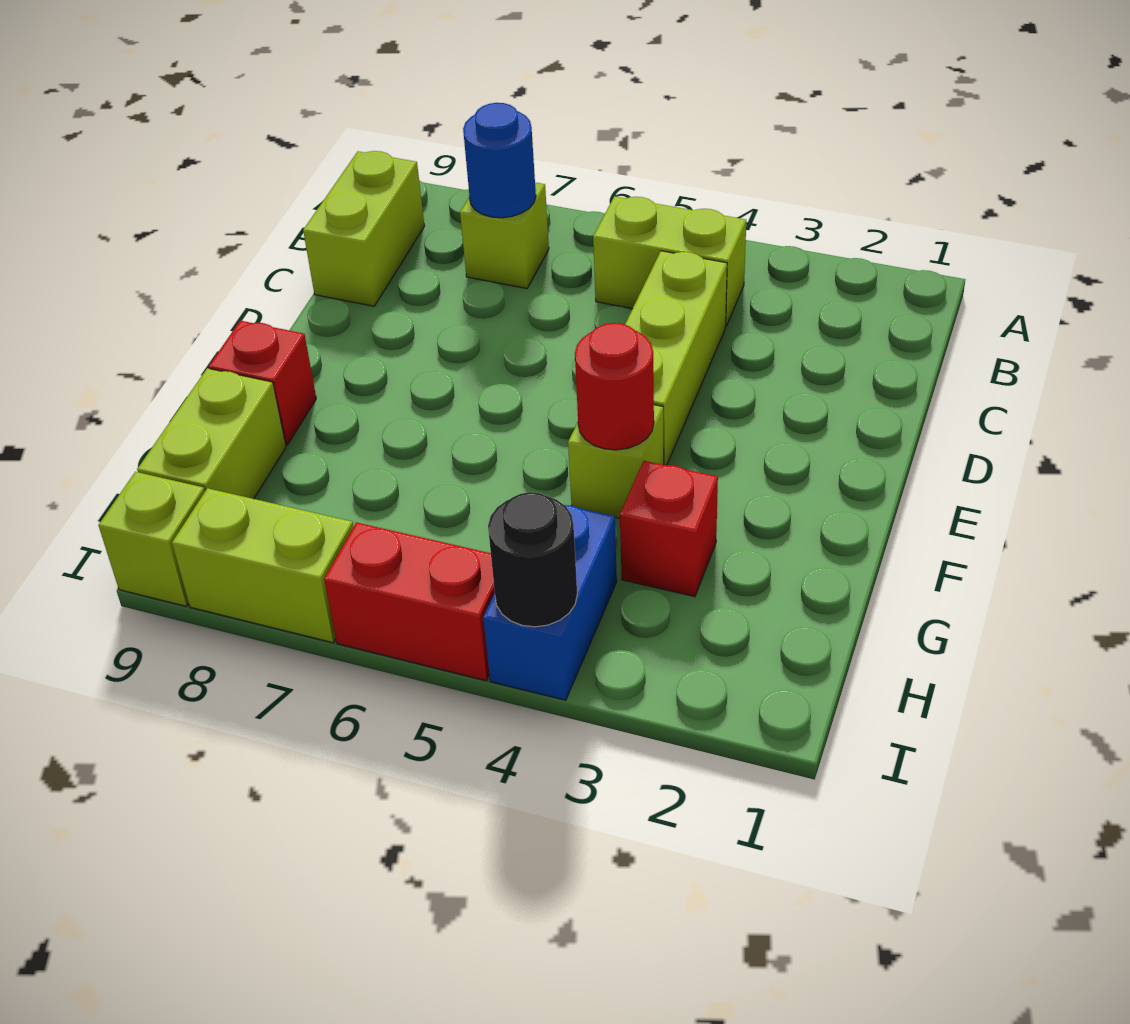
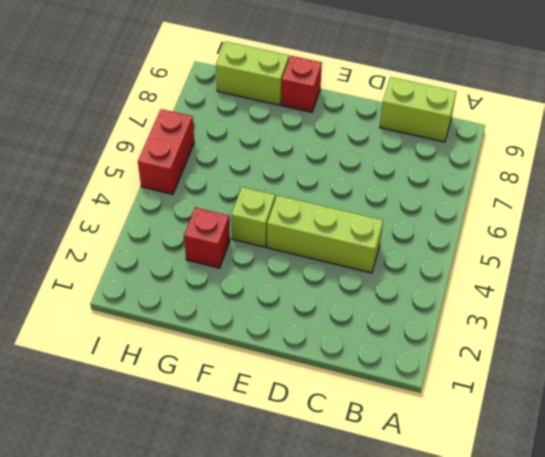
none -> lime 1x2 brick [593,196,746,326]
none -> lime 1x1 brick [460,183,549,289]
none -> blue 1x2 brick [483,505,617,700]

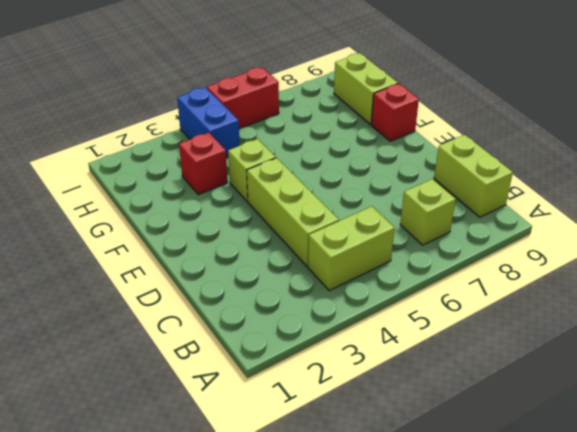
none -> lime 1x2 brick [172,488,353,643]
none -> lime 1x1 brick [98,472,205,606]
none -> blue 1x1 round brick [463,103,536,218]

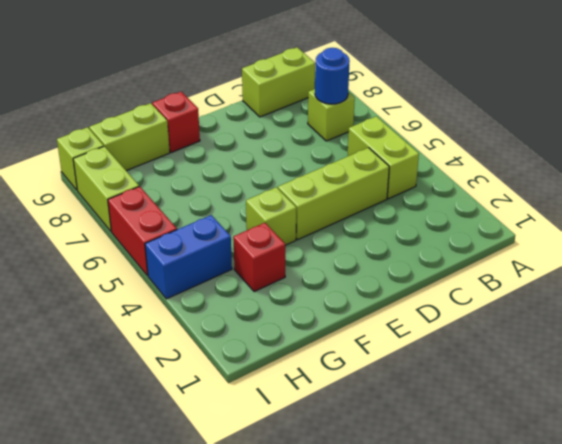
none -> red 1x1 round brick [575,323,654,450]
none -> black 1x1 round brick [488,492,577,627]

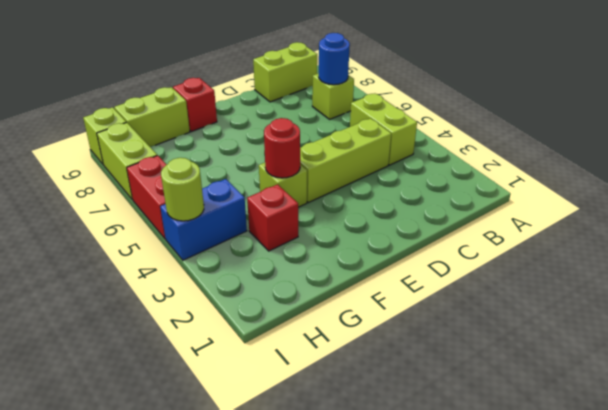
lime 1x1 round brick [161,158,204,221] -> black 1x1 round brick [488,492,577,627]

